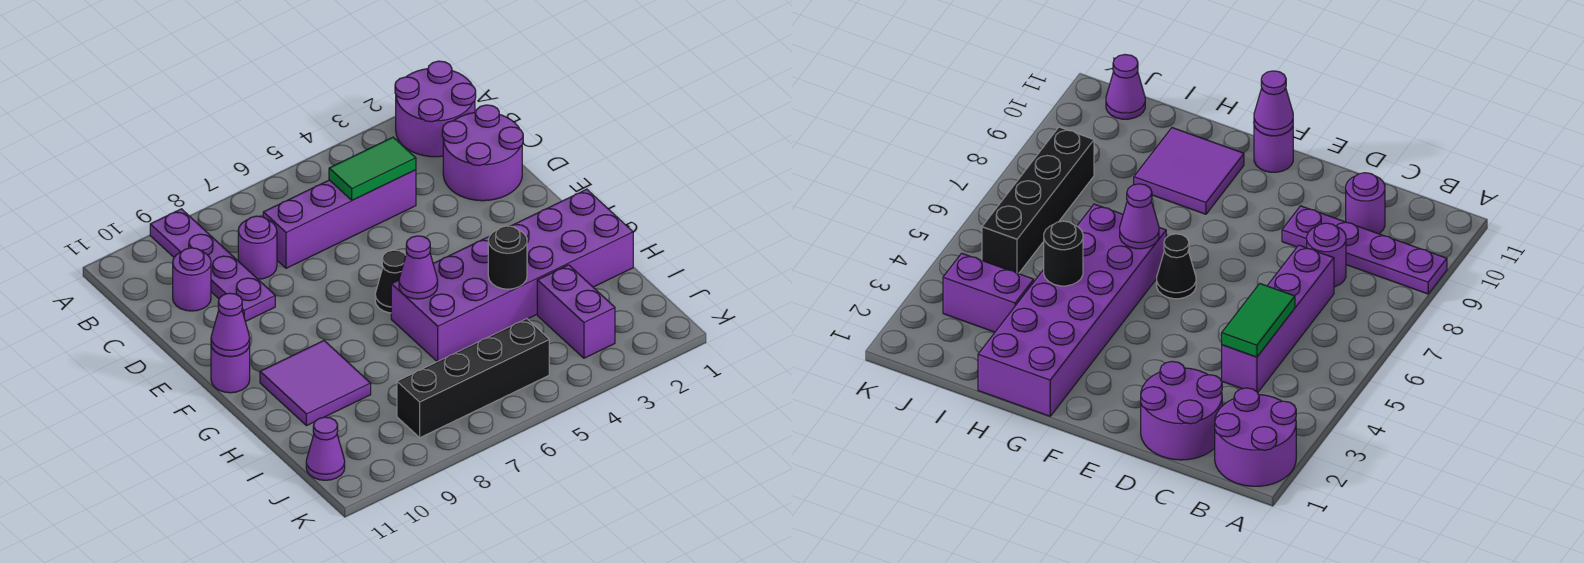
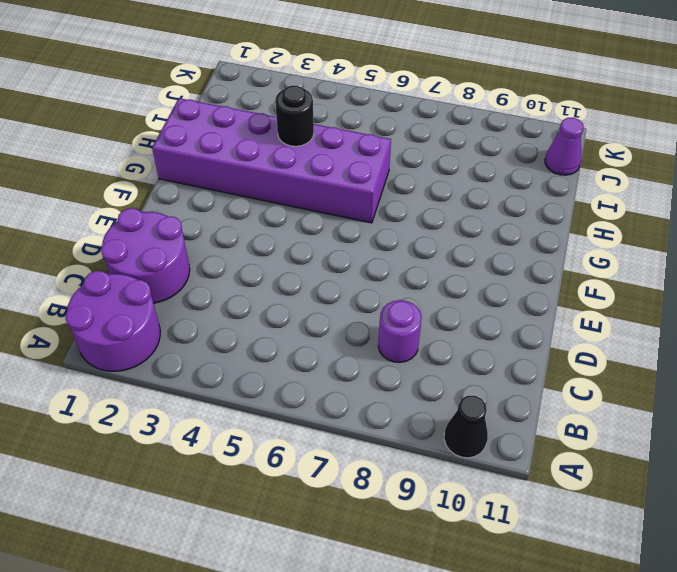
black 1x1 cone [444,396,488,458] -> black 1x1 cone moved to [375,250,406,313]
none -> purple 1x4 plate [150,209,275,322]
none -> purple 1x4 brick [263,170,416,268]
none -> purple 1x1 round brick [173,248,211,311]

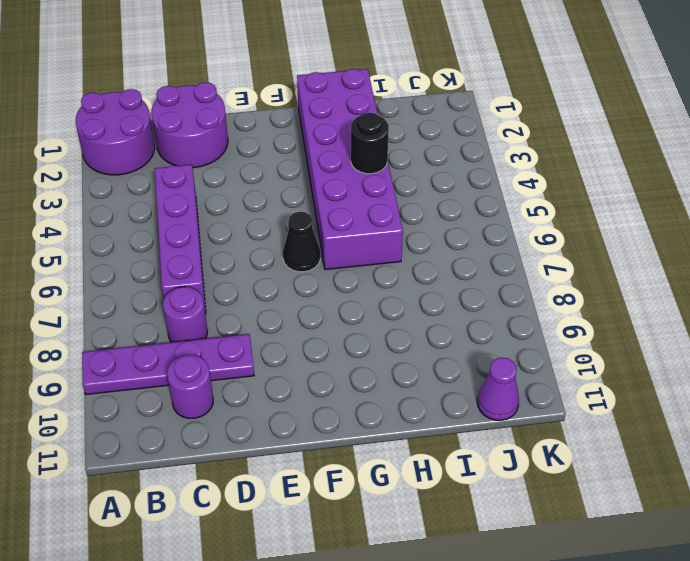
none -> purple 1x1 round brick [211,345,250,393]
none -> purple 2x2 tile [260,341,371,426]
none -> purple 1x2 brick [537,265,615,358]

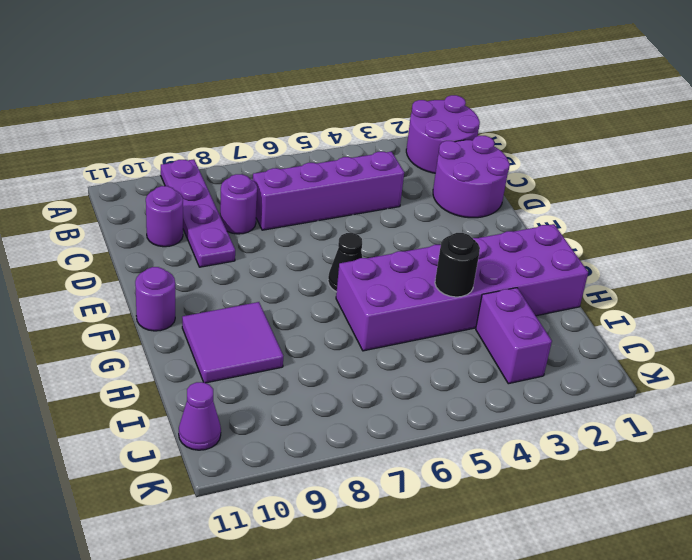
none -> black 1x4 brick [397,319,549,438]
none -> green 1x2 tile [329,137,416,200]
none -> purple 1x1 cone [211,293,250,357]

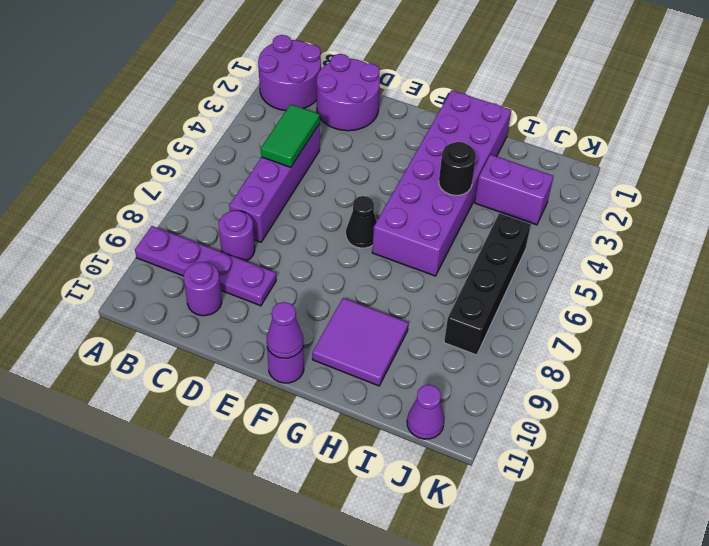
none -> purple 1x1 cone [399,236,438,299]

